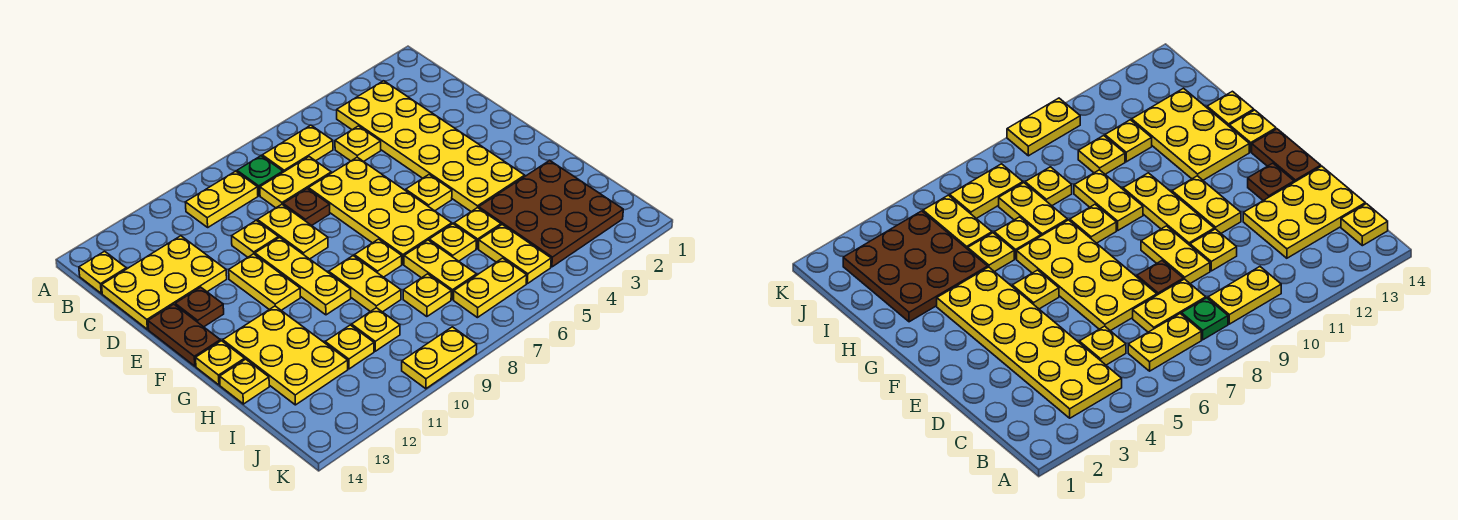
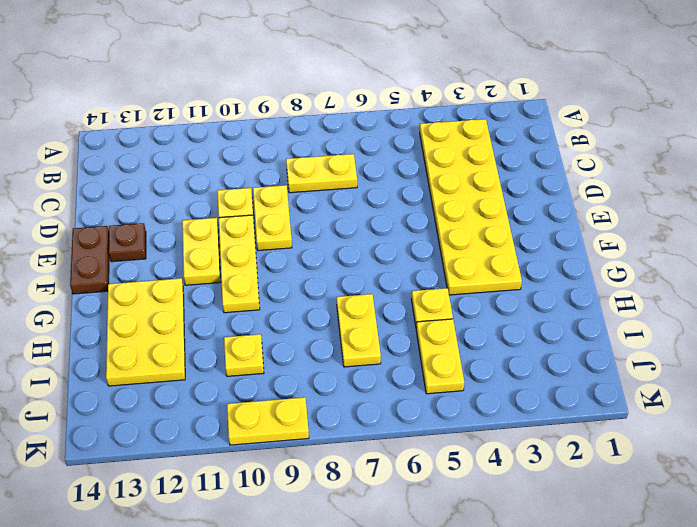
none -> yellow 1x2 plate [262,125,333,172]
none -> green 1x1 plate [237,156,283,196]
none -> yellow 1x2 plate [185,171,258,227]
none -> yellow 1x1 plate [79,251,126,293]

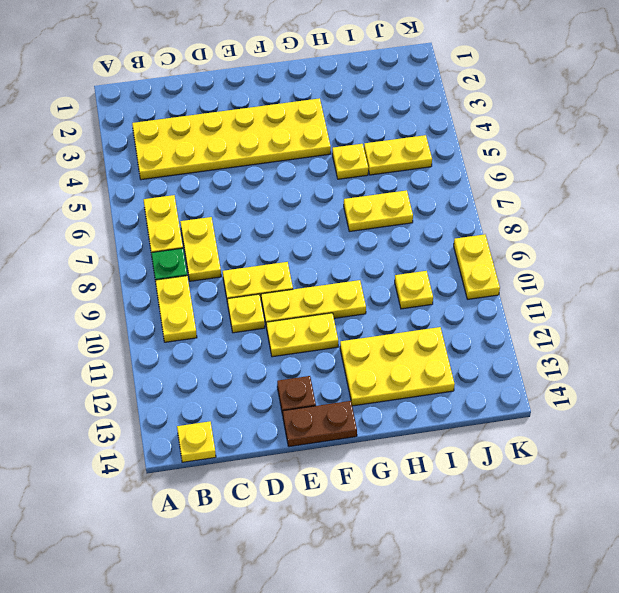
none -> yellow 1x1 plate [335,126,381,162]
none -> yellow 2x3 plate [102,236,227,329]
none -> yellow 2x4 plate [308,157,452,264]
none -> brown 1x1 plate [283,189,330,226]

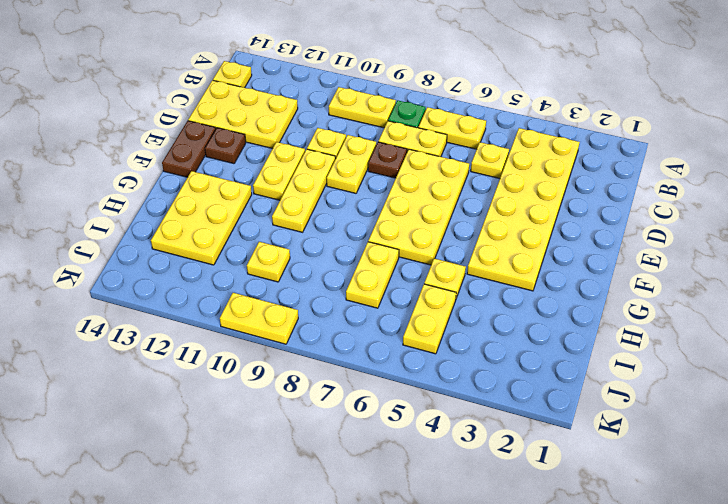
none -> yellow 1x1 plate [406,175,452,211]
none -> yellow 1x1 plate [354,239,402,277]
none -> yellow 1x2 plate [329,256,401,312]
none -> yellow 1x1 plate [196,341,245,385]

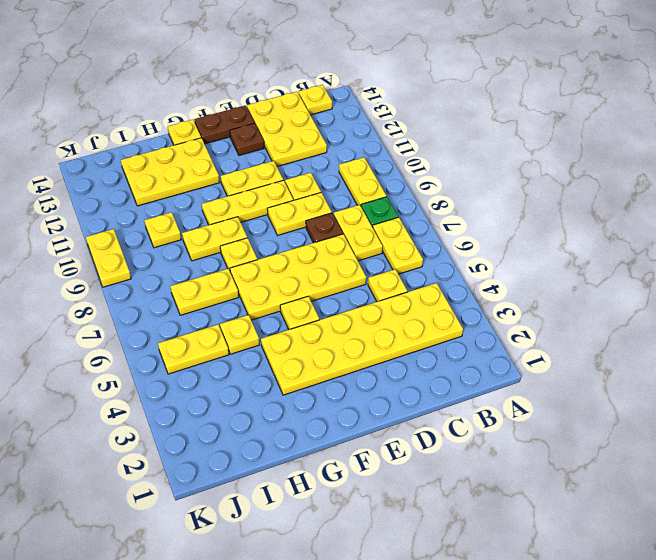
none -> brown 3x3 plate [479,160,623,267]
none -> yellow 1x1 plate [429,224,476,261]
none -> yellow 1x1 plate [220,359,269,404]
none -> yellow 1x1 plate [403,274,451,317]

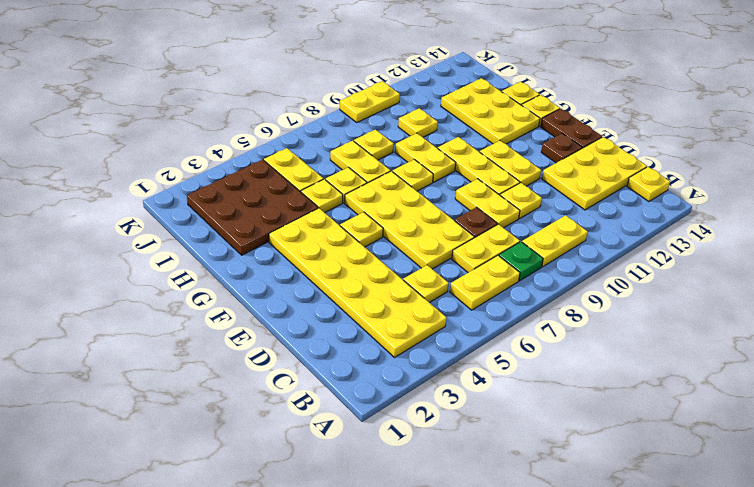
none -> yellow 1x1 plate [325,325,374,369]
none -> yellow 1x2 plate [454,258,527,318]

